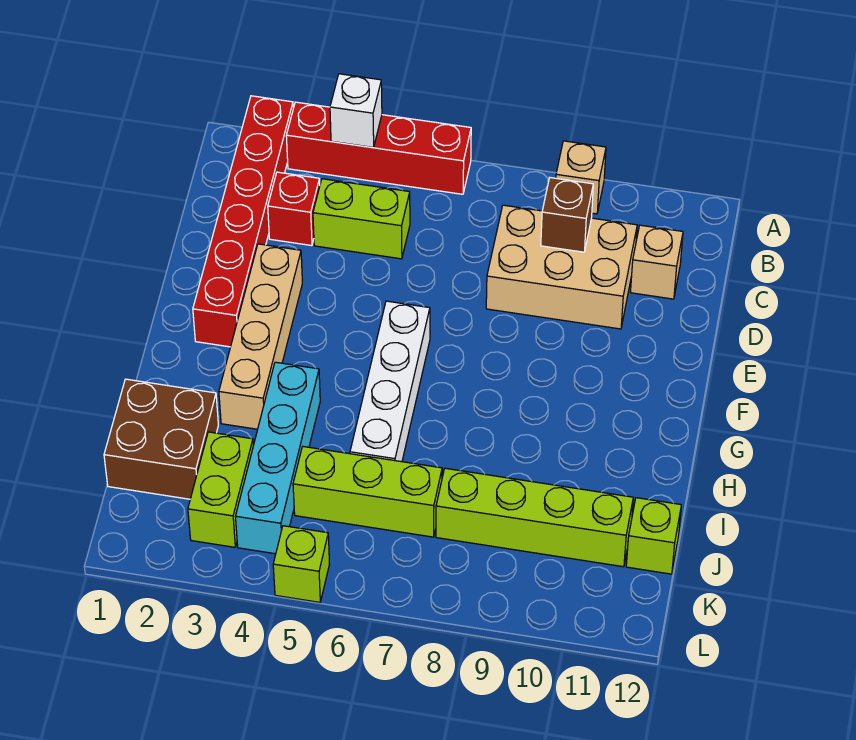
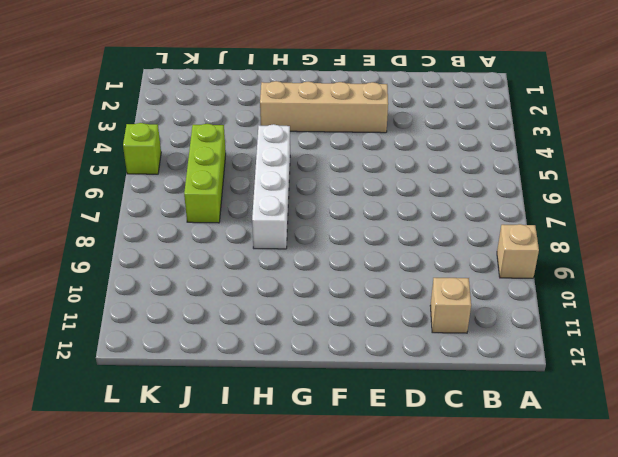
white 1x4 brick [252,124,290,249] -> white 1x4 brick turned to [350,301,430,462]
none -> red 1x6 brick [193,96,293,347]
none -> red 1x4 brick [286,102,471,194]
none -> red 1x1 brick [268,172,320,246]

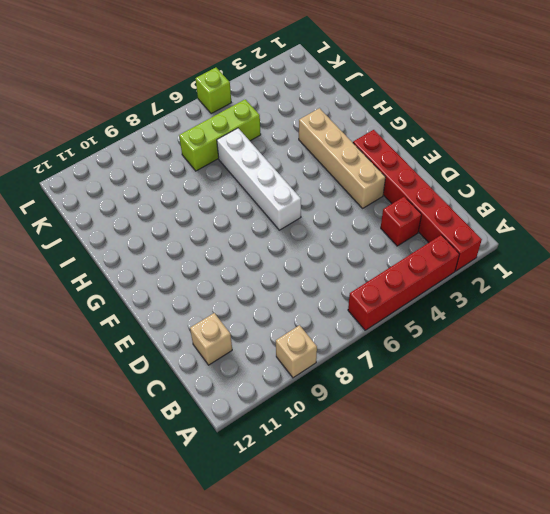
none -> lime 1x2 brick [313,179,410,259]
none -> tan 2x3 brick [486,205,637,329]
none -> cyan 1x4 brick [236,362,320,554]

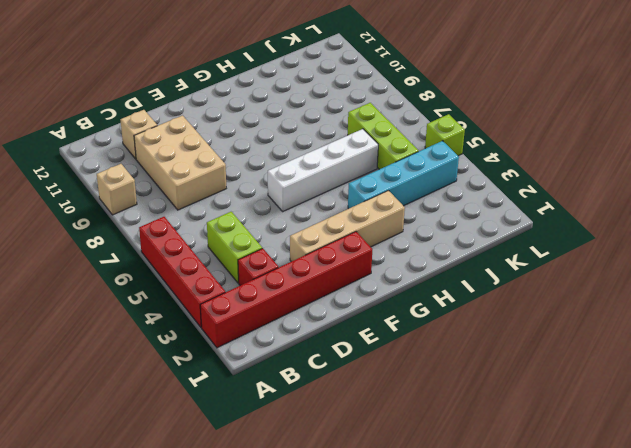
none -> brown 2x2 brick [104,379,218,499]
none -> lime 1x2 brick [188,432,253,547]
none -> lime 1x4 brick [436,468,633,567]

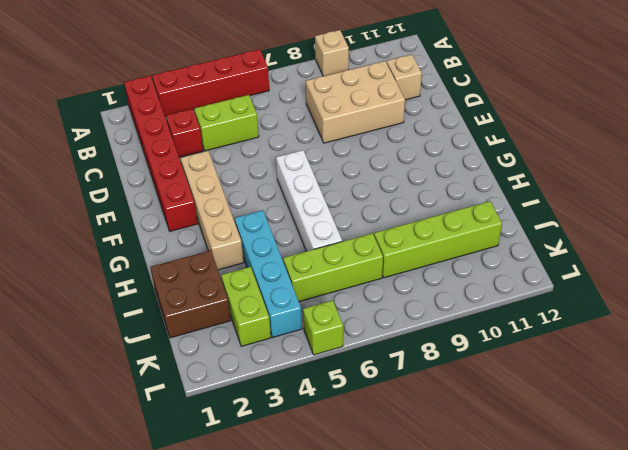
none -> lime 1x1 brick [626,498,681,574]
none -> white 1x1 brick [330,74,382,147]
none -> brown 1x1 brick [541,178,593,252]

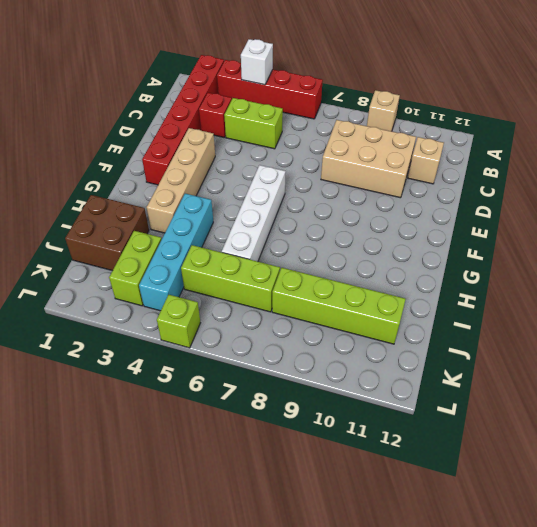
none -> lime 1x1 brick [626,498,681,574]
none -> brown 1x1 brick [541,178,593,252]

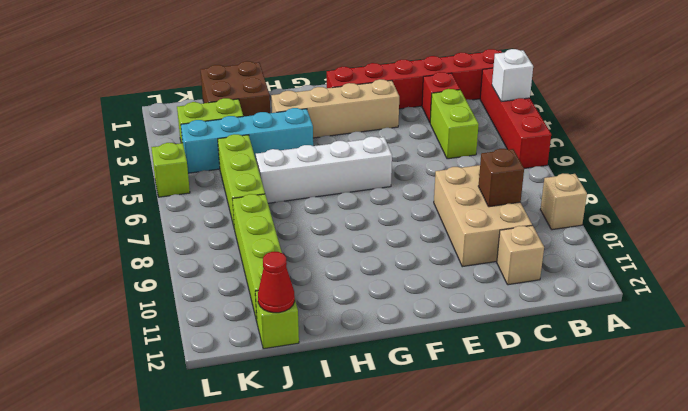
red 1x1 cone [258,252,295,313] -> none

